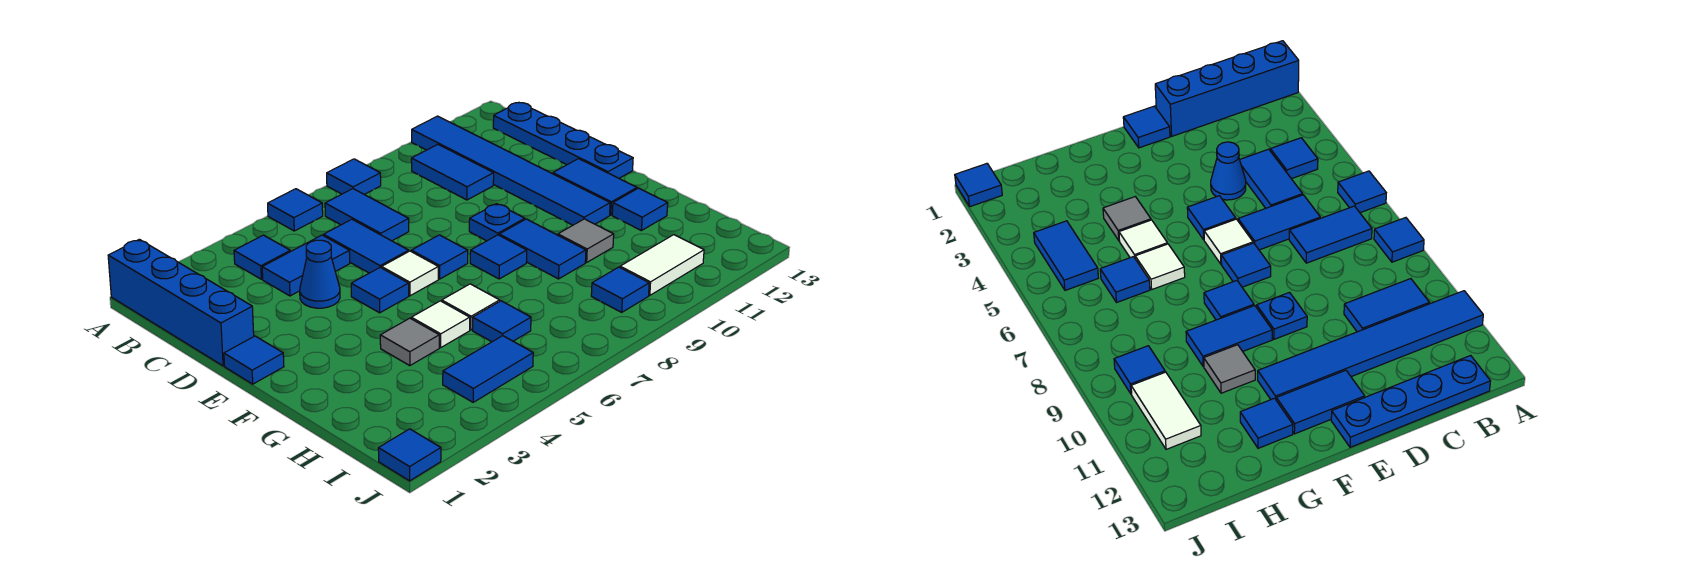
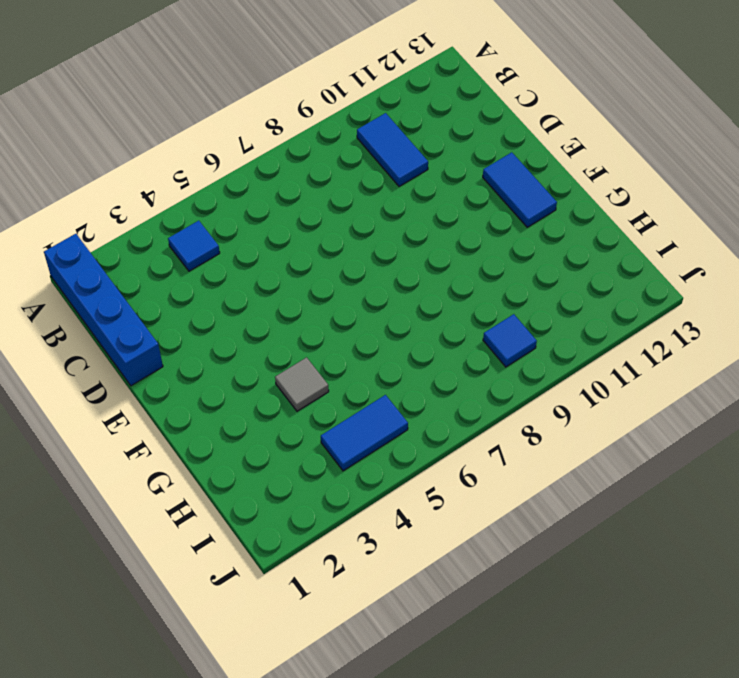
none -> blue 1x1 tile [268,189,323,231]
none -> blue 1x1 tile [327,159,381,194]
none -> blue 1x6 tile [412,116,610,225]

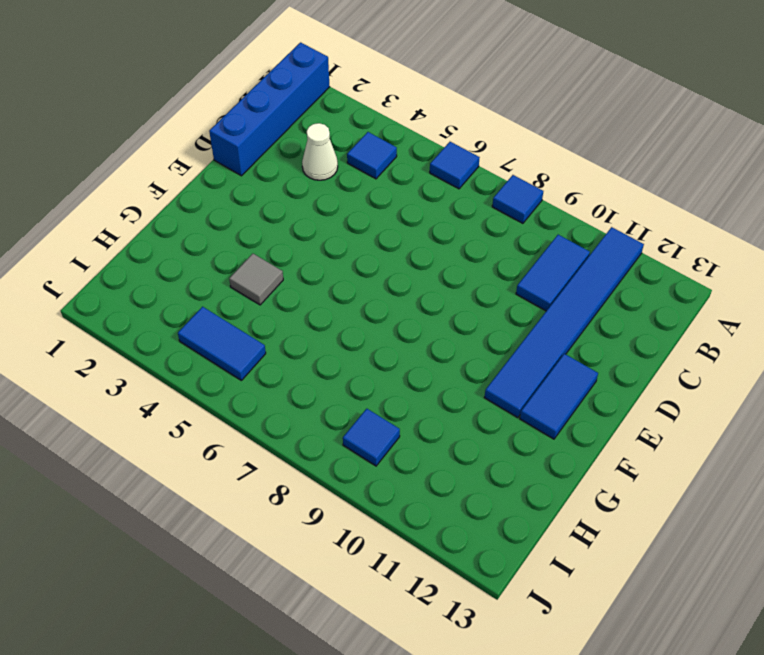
white 1x1 cone [302,123,338,180] -> none
none -> blue 1x2 tile [325,189,409,241]
none -> blue 1x4 plate [493,103,633,178]
none -> blue 1x2 tile [262,235,350,296]

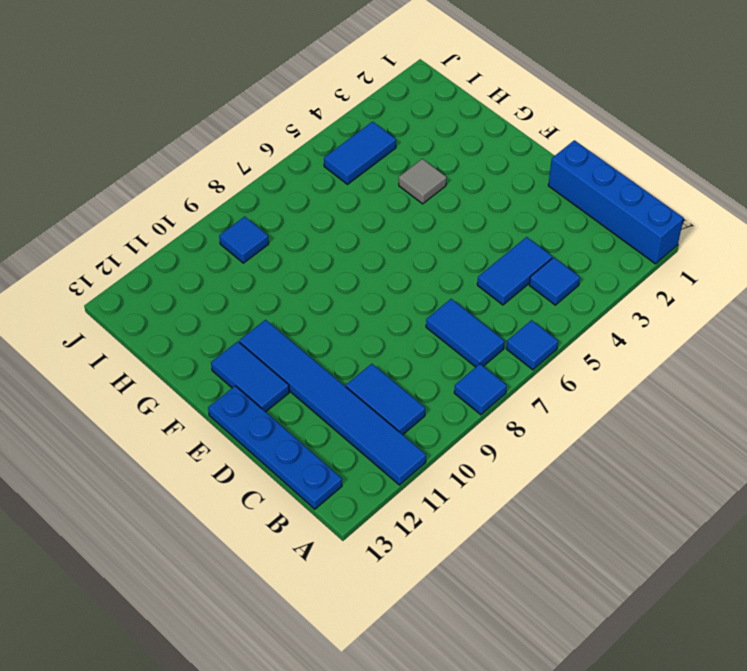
none -> blue 1x2 tile [324,219,409,273]
none -> blue 1x1 cone [300,240,340,308]
none -> blue 1x1 tile [224,336,284,384]

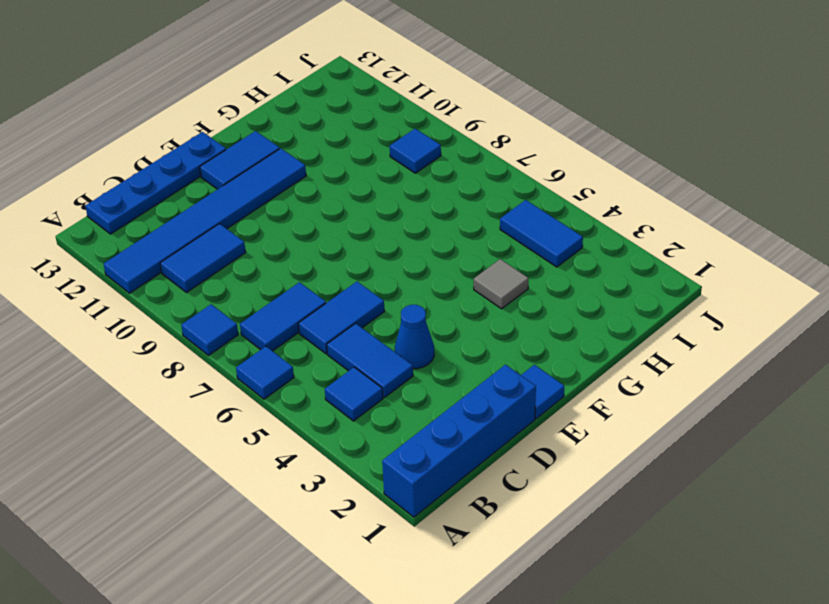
none -> blue 1x1 tile [351,268,409,313]
none -> white 1x1 tile [382,251,438,296]
none -> blue 1x1 tile [411,235,468,279]

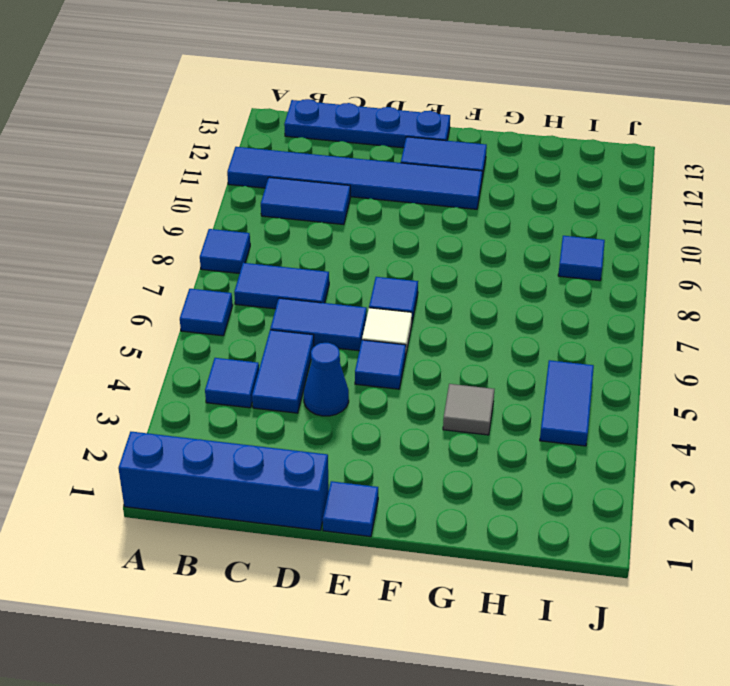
none -> blue 1x1 plate [469,204,525,241]
none -> blue 1x1 tile [470,235,527,279]
none -> blue 1x2 tile [499,219,586,279]

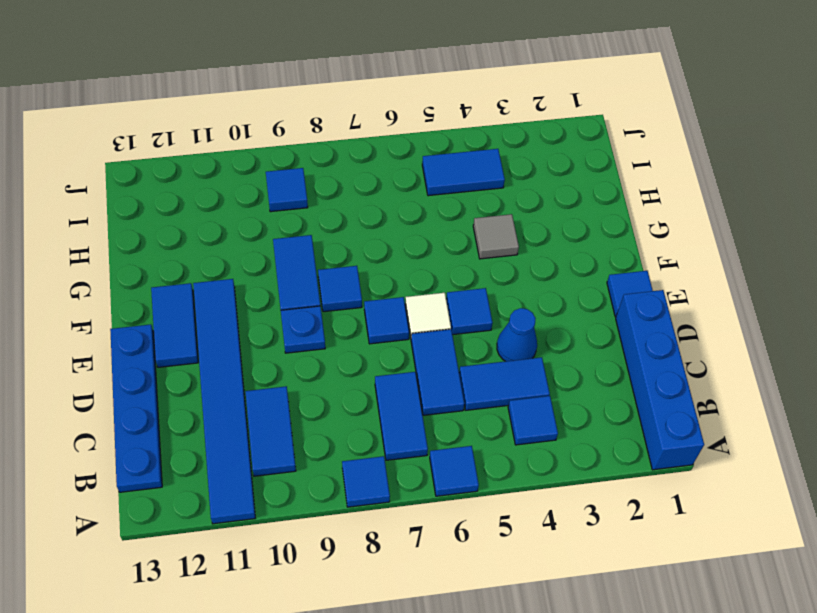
none -> white 1x1 tile [411,301,470,348]
none -> white 1x1 tile [442,284,500,330]
none -> grey 1x1 tile [558,219,614,262]

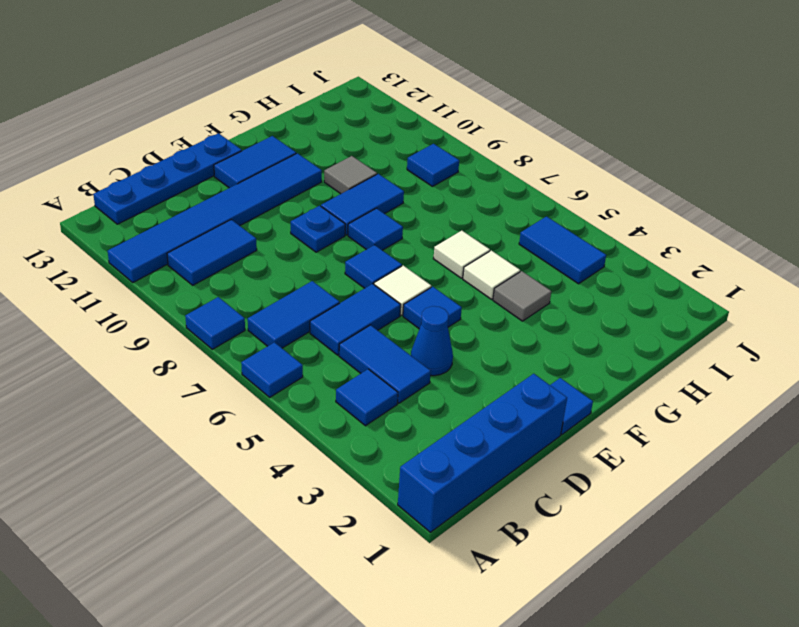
none -> blue 1x1 tile [612,188,668,231]
none -> blue 1x1 tile [473,301,531,342]
none -> white 1x2 tile [620,235,704,295]

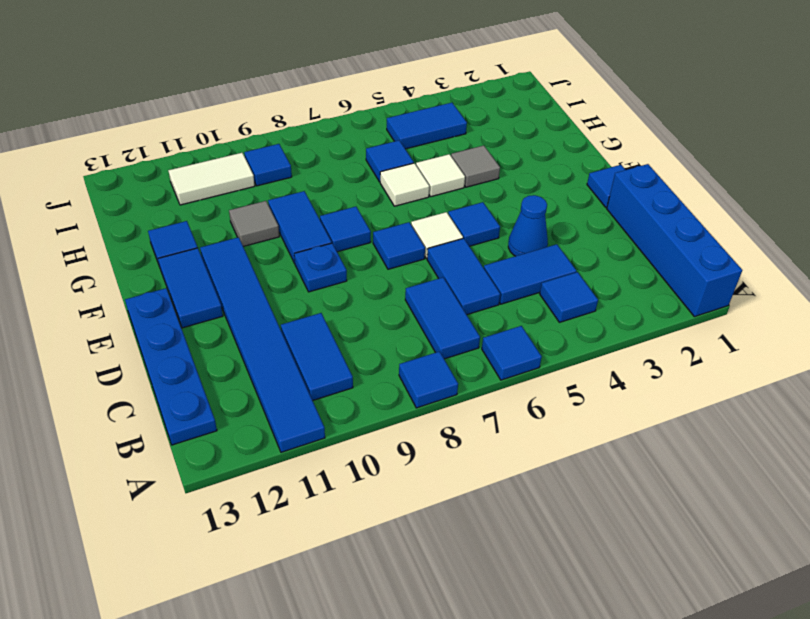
none -> blue 1x1 tile [378,429,441,481]

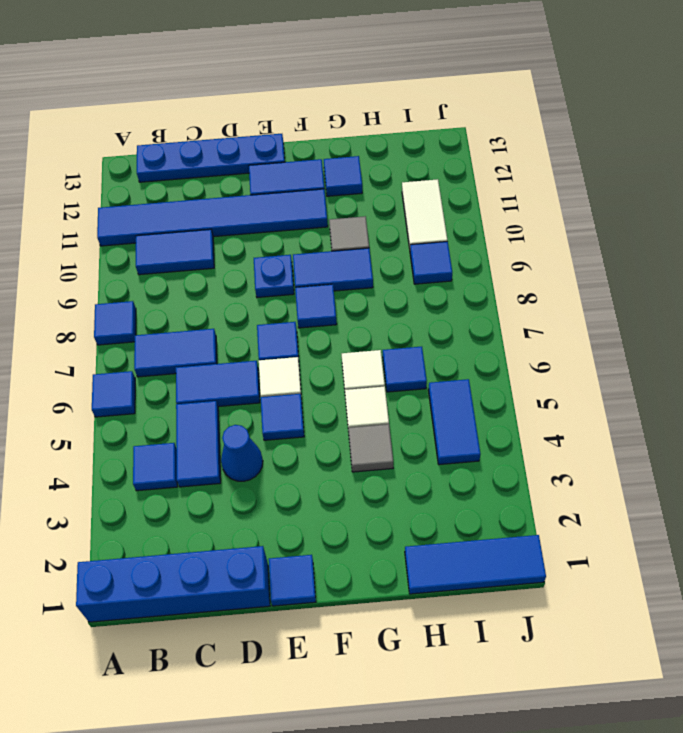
blue 1x3 tile [405,535,546,594] -> blue 1x1 tile [378,429,441,481]

